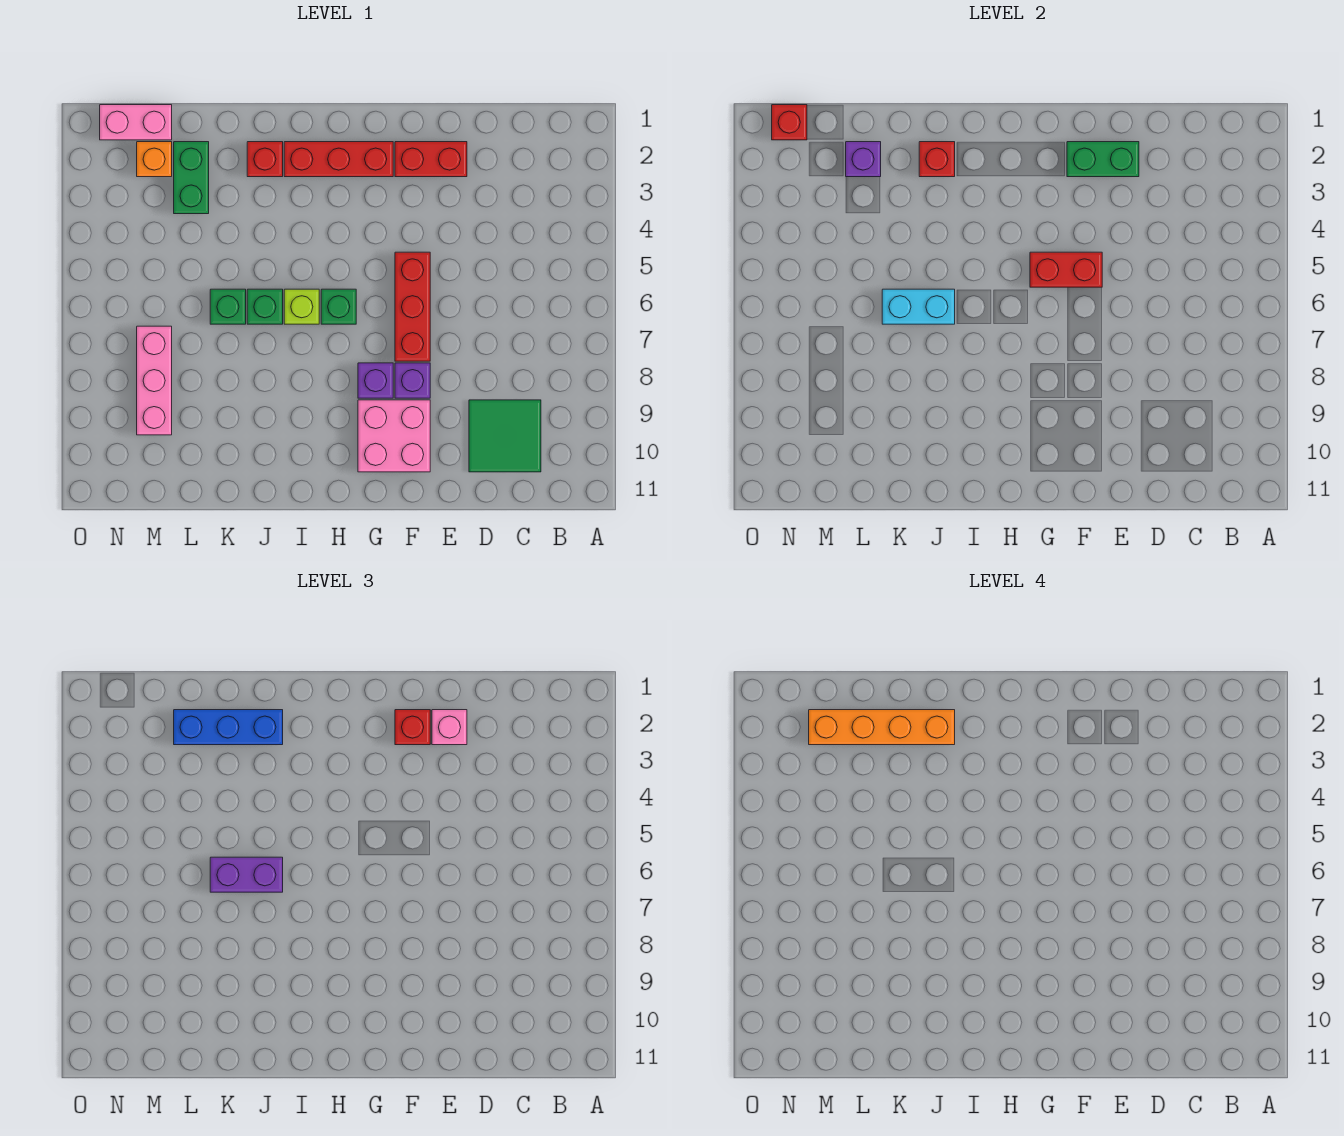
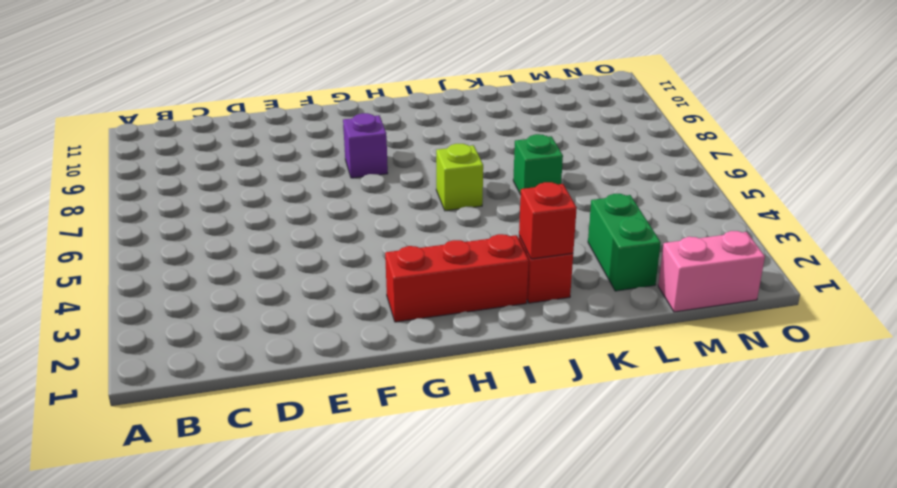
none -> green 2x2 tile [469,400,541,472]
none -> red 1x2 brick [395,142,467,177]
none -> red 1x3 brick [395,252,430,361]

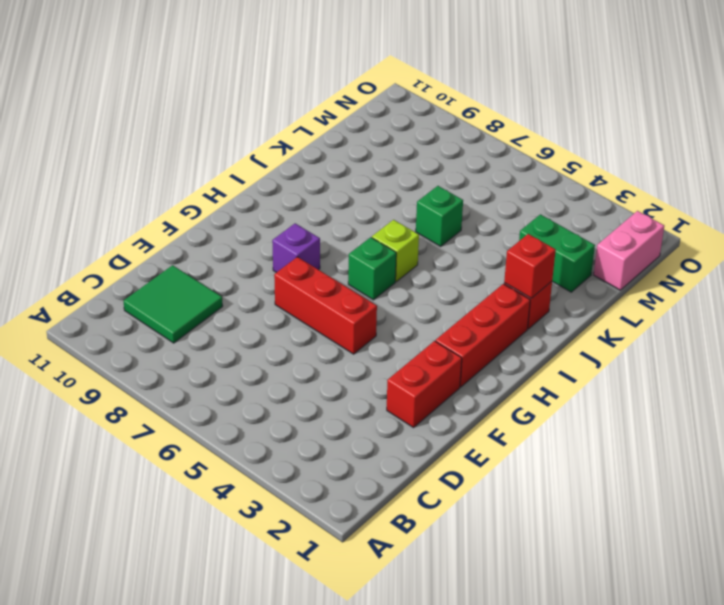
none -> purple 1x1 brick [395,363,430,398]
none -> pink 2x2 brick [358,400,430,472]
none -> green 1x1 brick [247,289,283,324]

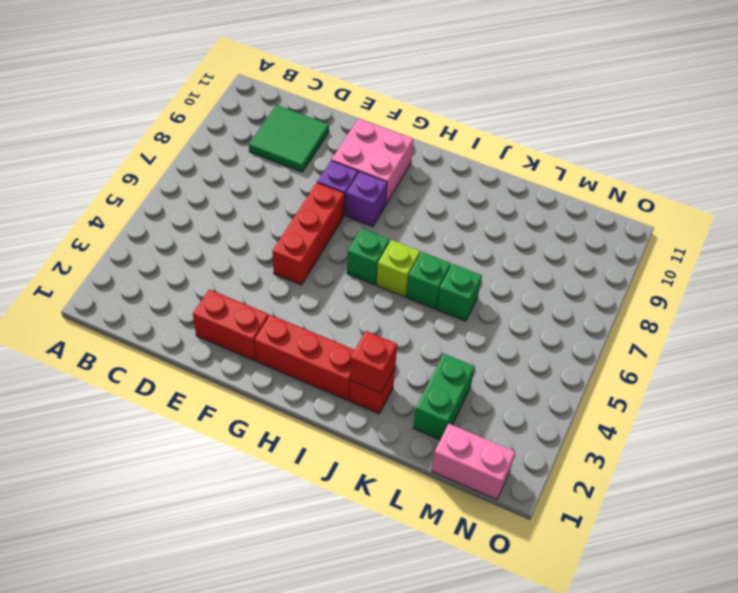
none -> orange 1x1 brick [137,142,172,177]
none -> pink 1x3 brick [137,326,172,435]
none -> green 1x2 brick [1067,142,1139,177]

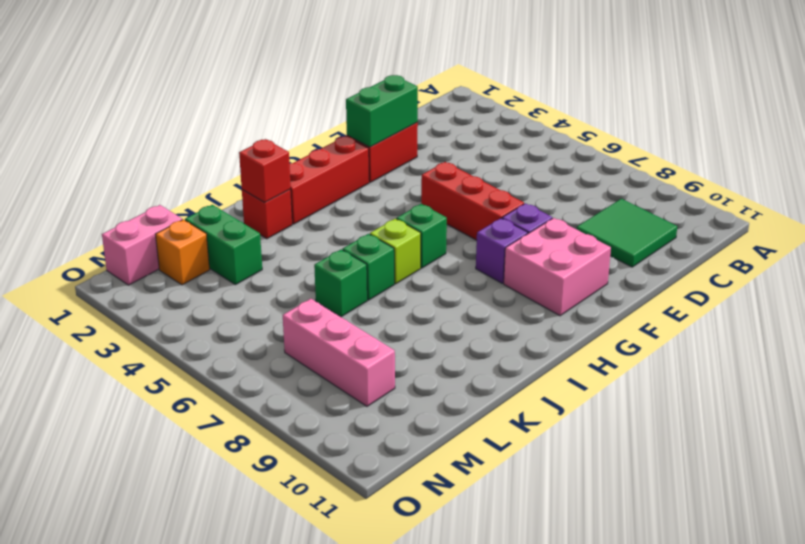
none -> red 1x2 brick [1030,252,1102,287]
none -> cyan 1x2 brick [882,289,955,324]
none -> purple 1x1 brick [846,142,881,177]

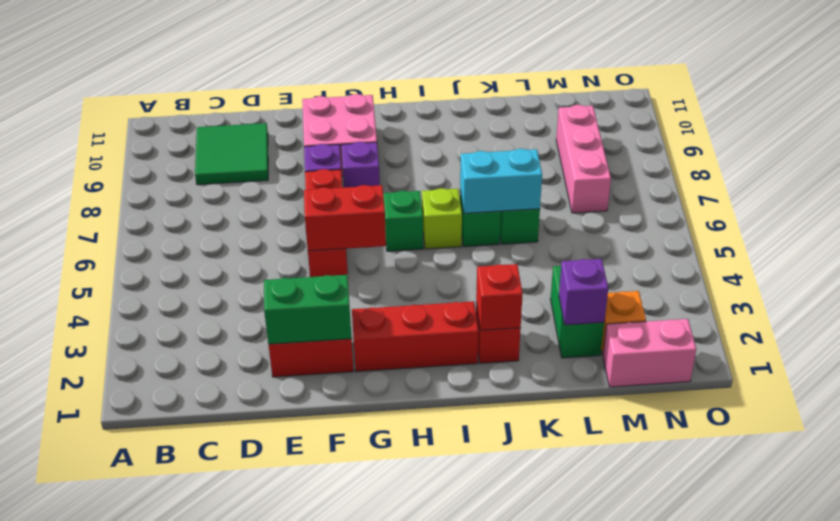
none -> red 1x1 brick [772,105,807,140]
none -> pink 1x1 brick [432,710,467,745]
none -> red 1x1 brick [395,710,430,745]

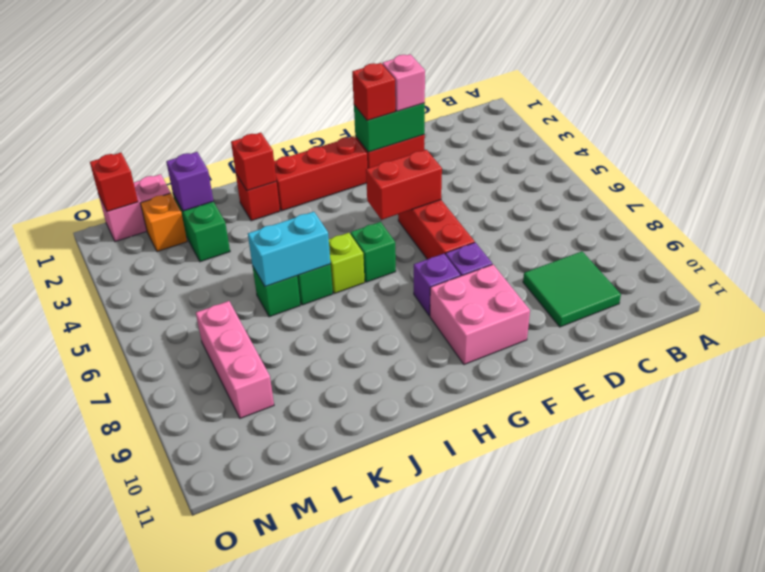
none -> blue 1x3 brick [174,710,283,745]
none -> purple 1x2 brick [210,857,283,892]
none -> orange 1x4 brick [809,710,955,745]

